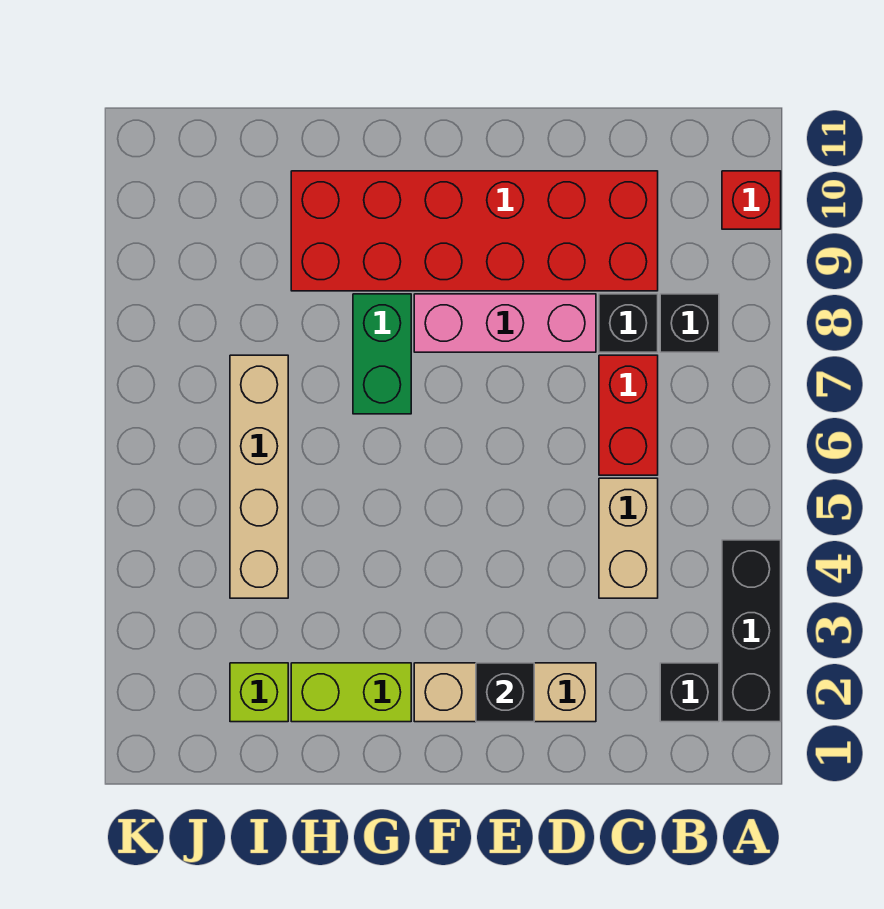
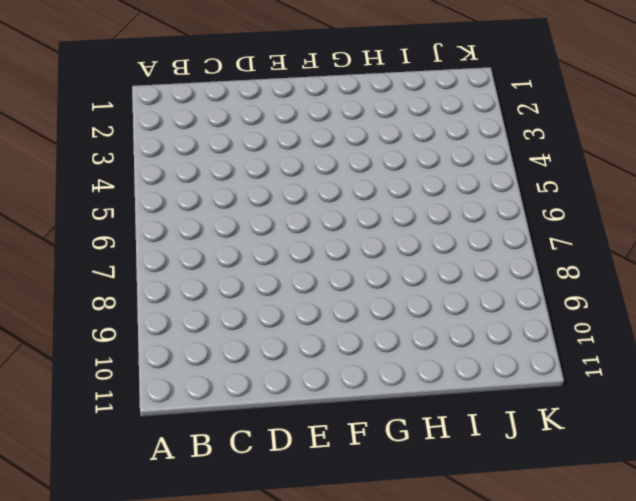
none -> black 1x3 brick [722,540,781,722]
none -> red 1x1 brick [722,171,781,229]
none -> black 1x1 brick [660,663,719,722]

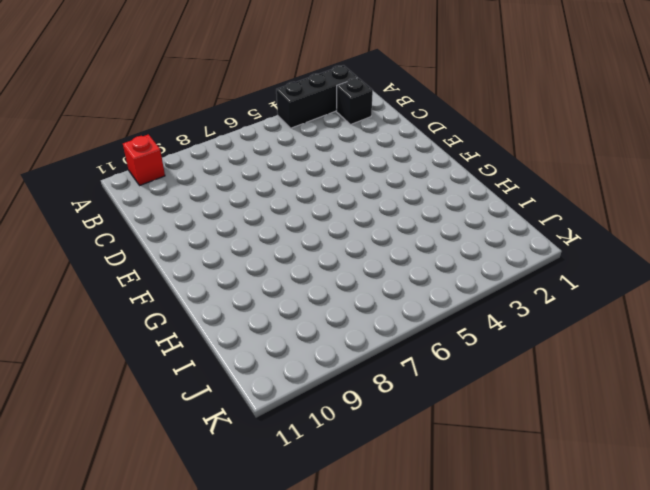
none -> black 1x1 brick [660,294,719,352]
none -> tan 1x2 brick [599,478,658,598]
none -> red 1x2 brick [599,355,658,475]

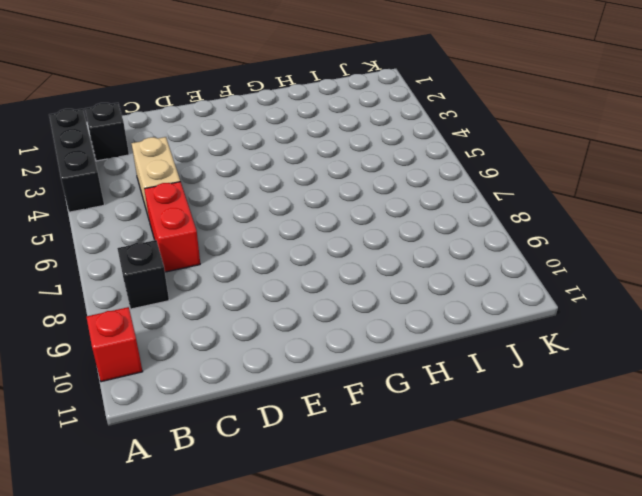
none -> black 1x1 brick [599,294,658,352]
none -> red 2x6 brick [291,171,658,291]
none -> tan 1x3 brick [414,663,596,722]

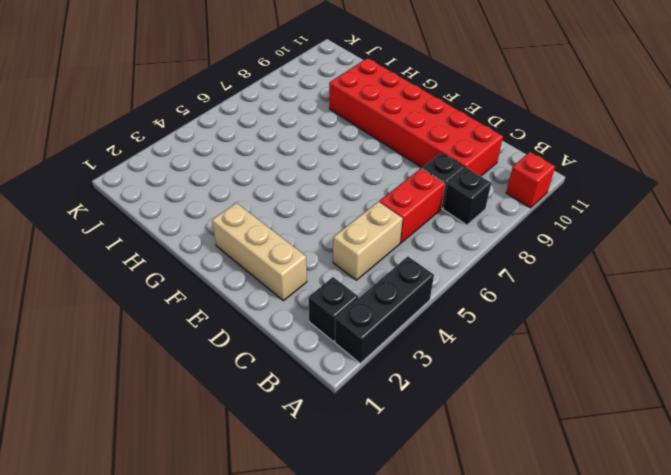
none -> pink 1x3 brick [414,294,596,352]
none -> lime 1x2 brick [291,663,411,722]
none -> green 1x2 brick [353,294,411,414]

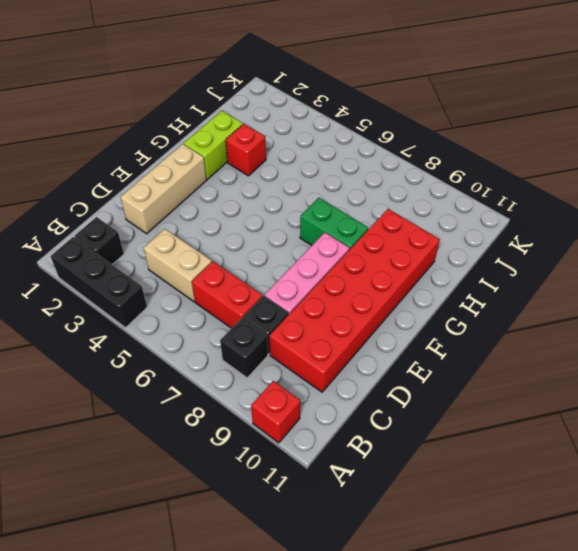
red 1x1 brick [226,124,266,176] -> none
none -> lime 1x1 brick [230,663,288,722]
none -> tan 1x4 brick [230,355,288,598]
none -> black 1x1 brick [476,663,534,722]

